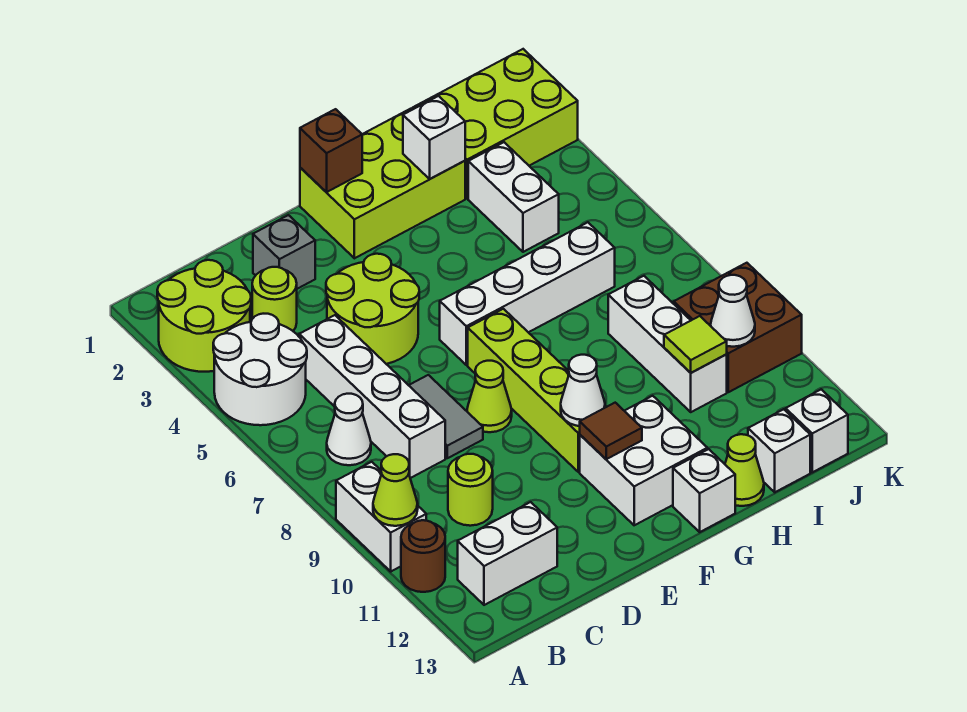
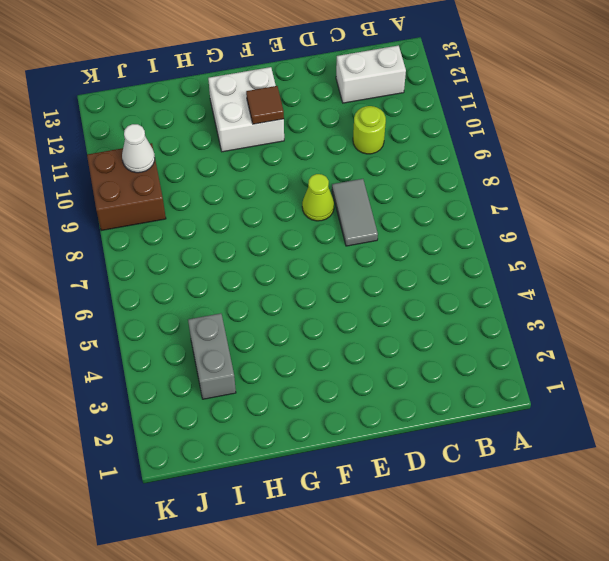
grey 1x2 brick [188,313,236,399] -> white 1x2 brick [468,142,559,252]
none -> lime 2x2 round brick [157,260,251,372]
none -> white 2x2 round brick [213,314,307,425]
none -> white 1x2 brick [336,462,426,571]
none -> brown 1x1 round brick [401,520,445,592]

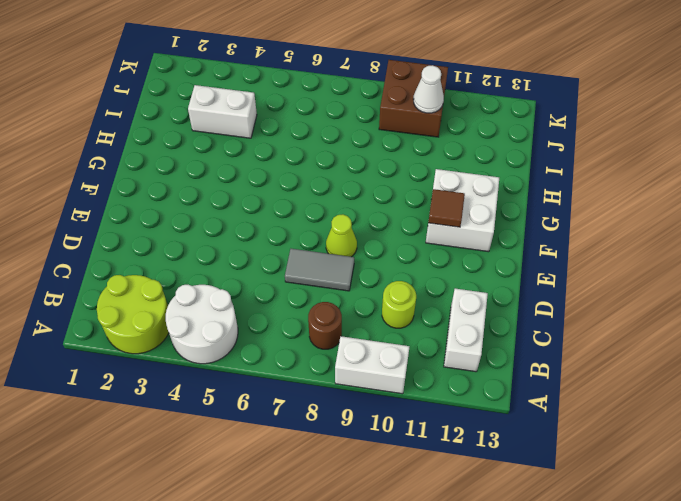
brown 1x1 round brick [308,302,342,349] -> brown 1x1 round brick moved to [401,520,445,592]
none -> white 1x1 cone [327,394,371,465]
none -> lime 1x1 round brick [252,267,297,331]
none -> white 1x4 brick [299,315,445,478]
none -> grey 1x1 brick [253,215,315,289]

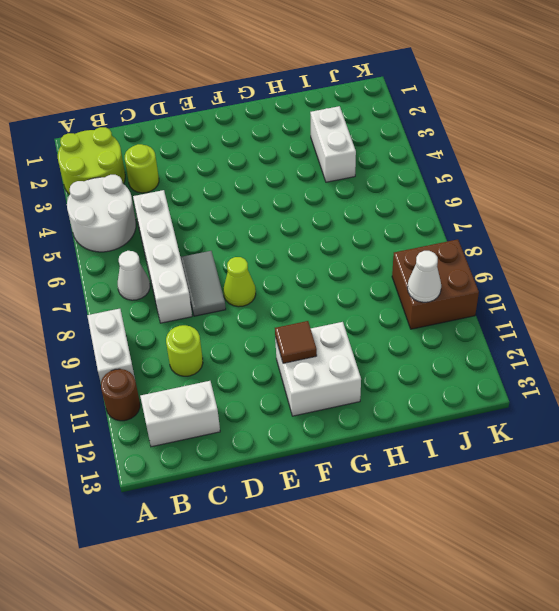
none -> grey 1x1 brick [253,215,315,289]
none -> lime 2x2 round brick [326,254,419,364]
none -> lime 2x3 brick [300,109,465,258]
none -> white 1x4 brick [440,222,615,365]

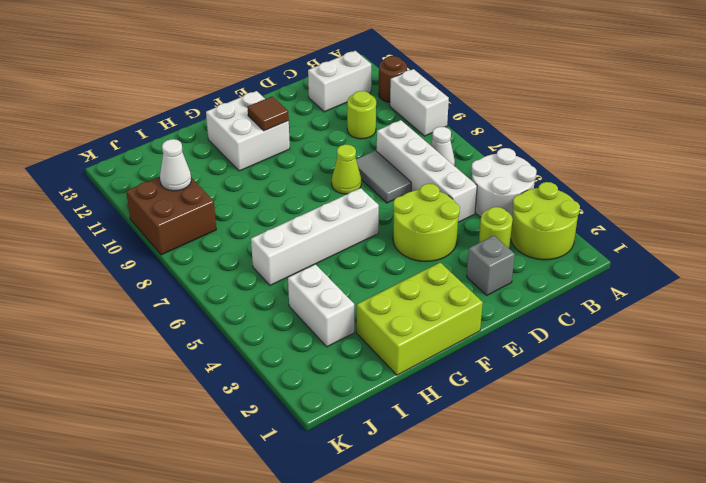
none -> lime 1x4 brick [468,309,606,472]
none -> white 1x1 brick [673,449,735,532]
none -> lime 1x1 cone [725,434,764,506]
none -> lime 2x3 brick [412,49,578,199]

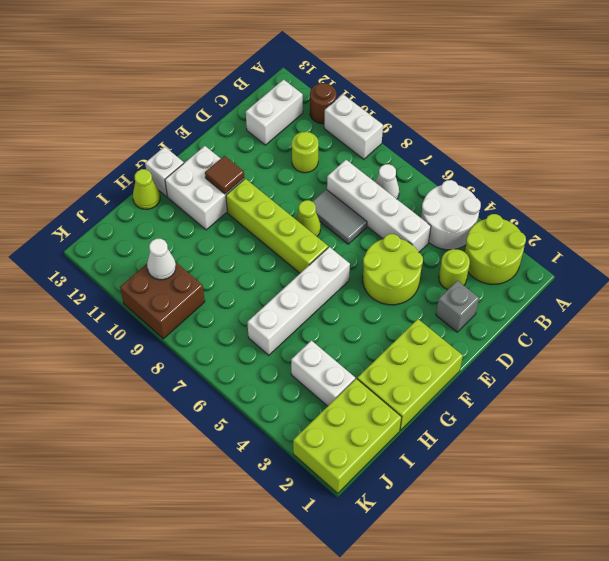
none -> white 1x3 brick [608,276,727,412]
none -> white 1x1 brick [748,409,810,492]
none -> white 1x1 brick [786,389,848,472]
none -> lime 1x1 cone [373,454,418,526]

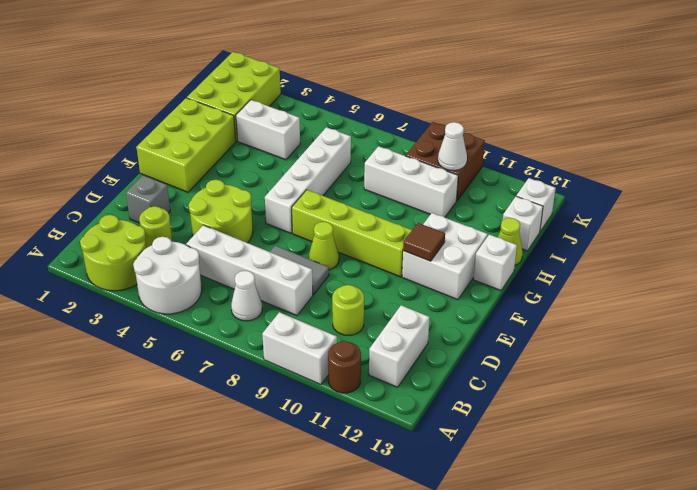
none -> lime 1x1 cone [373,454,418,526]
none -> brown 1x1 brick [300,109,362,192]
none -> white 1x1 cone [561,355,605,426]
none -> white 1x1 brick [403,96,465,179]

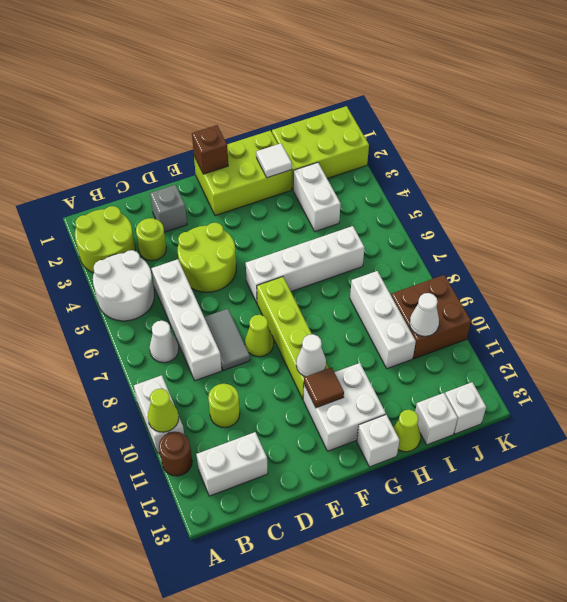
white 1x1 tile [256,143,292,178] -> white 1x1 brick [403,96,465,179]
none -> lime 1x1 tile [664,316,727,373]

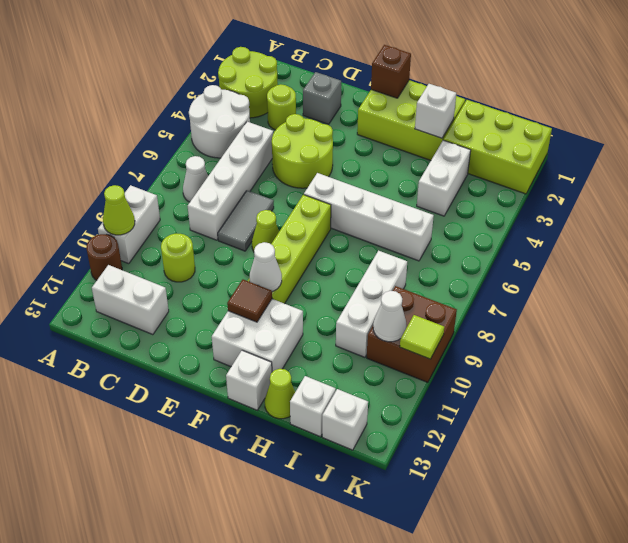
lime 1x1 tile [400,315,444,359] -> lime 1x1 tile moved to [664,316,727,373]

